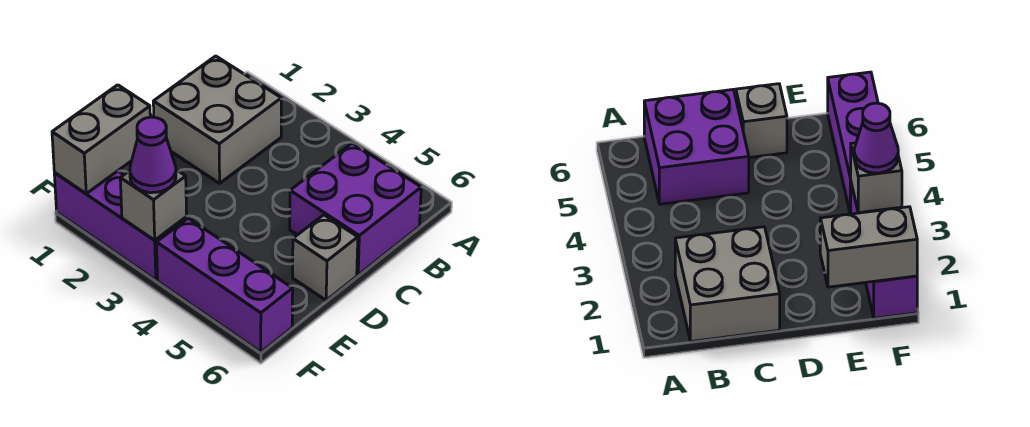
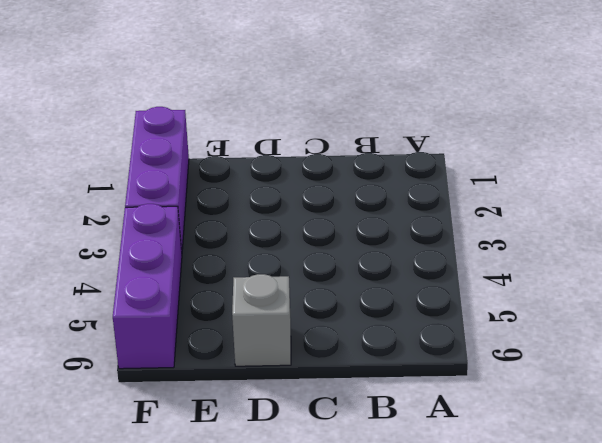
none -> grey 2x2 brick [153,56,281,183]
none -> purple 2x2 brick [290,143,421,275]

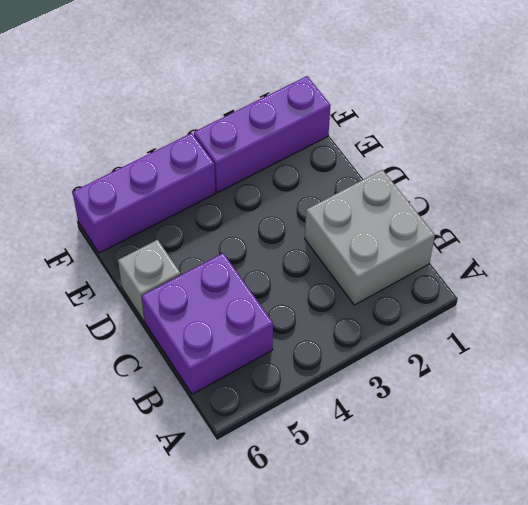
none -> grey 1x2 brick [52,85,150,193]
none -> grey 1x1 brick [120,170,187,240]

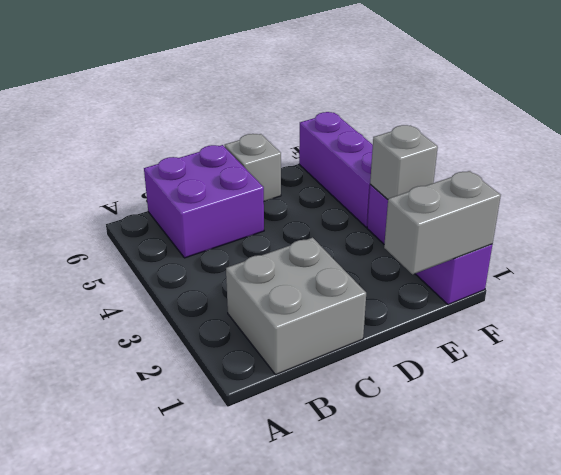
none -> purple 1x1 cone [130,117,176,193]

